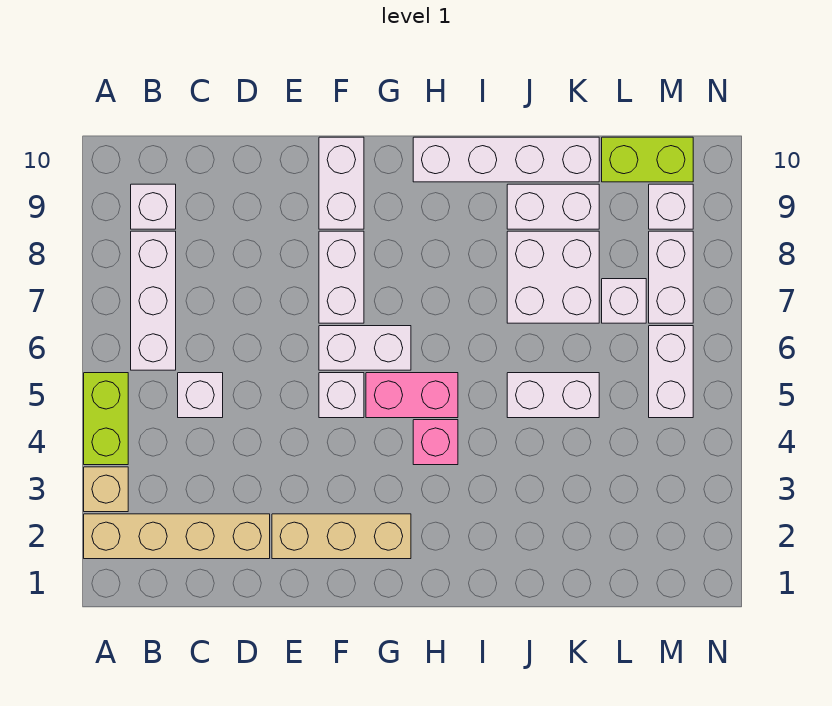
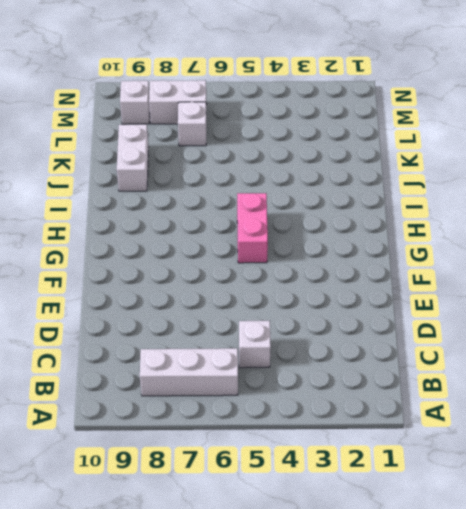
none -> tan 1x4 brick [84,514,270,559]
none -> tan 1x1 brick [84,467,128,512]
none -> lime 1x2 brick [84,373,128,465]

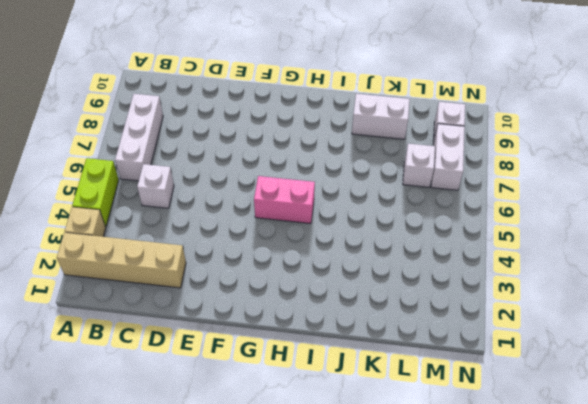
none -> white 1x1 brick [131,184,176,229]
none -> tan 1x3 brick [272,514,411,559]
none -> white 1x1 brick [319,373,364,418]

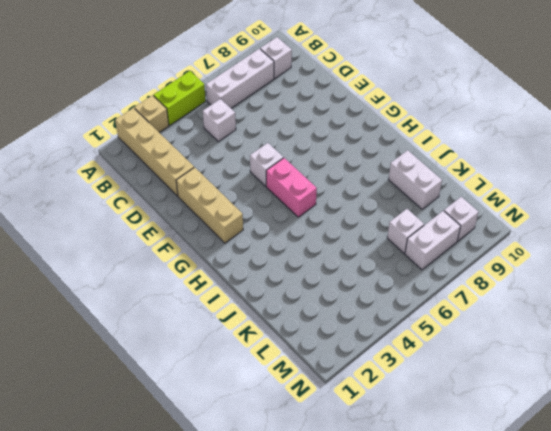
none -> white 1x2 brick [319,326,411,370]
none -> white 1x2 brick [319,231,364,323]
none -> white 1x2 brick [319,137,364,229]

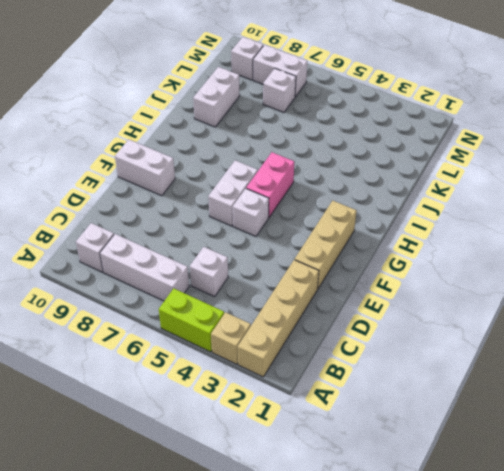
none -> white 1x2 brick [319,231,364,323]
none -> pink 1x1 brick [413,420,458,465]
none -> white 1x4 brick [413,137,599,182]

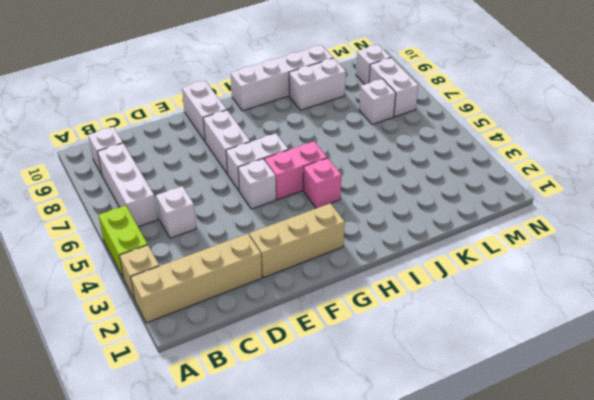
none -> white 1x2 brick [507,373,599,418]
none -> white 2x2 brick [507,231,599,323]
none -> lime 1x2 brick [602,137,693,182]

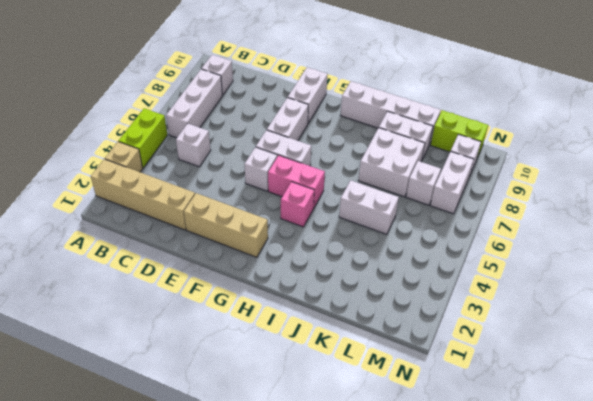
none -> white 1x2 brick [649,326,693,418]

